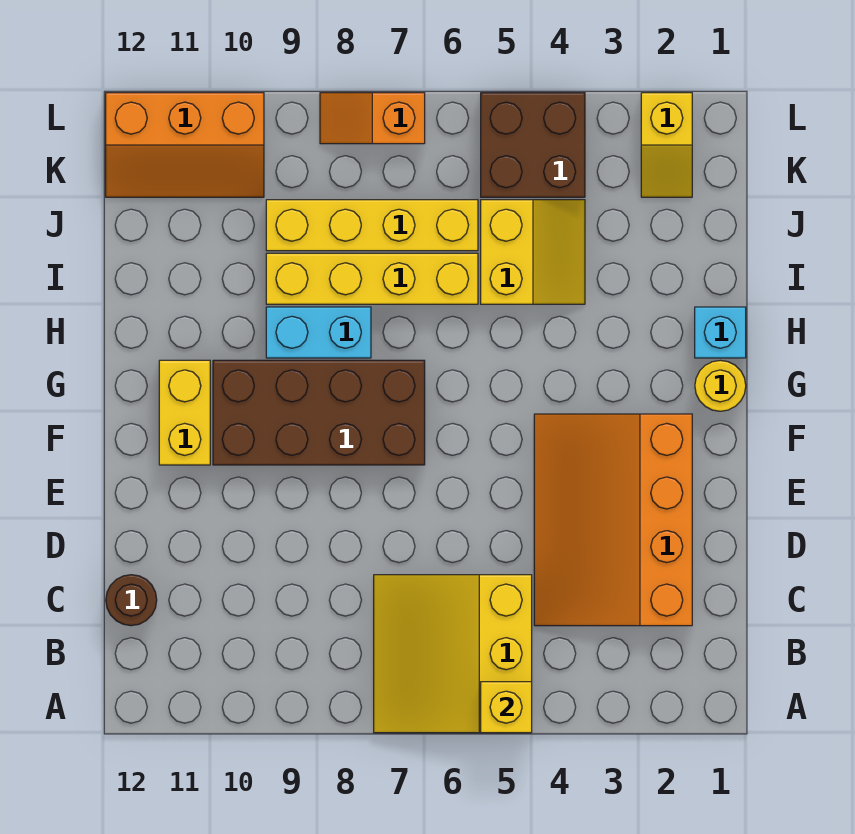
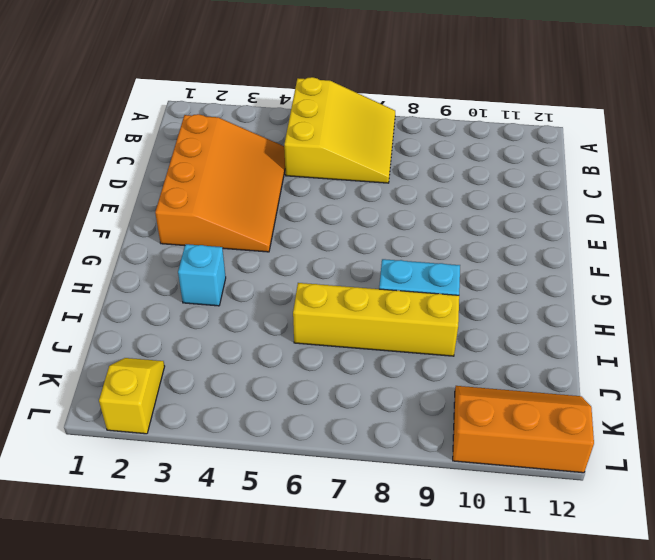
cyan 1x1 brick [178,244,226,306] -> cyan 1x1 brick moved to [695,307,746,358]
none -> brown 1x1 round brick [106,575,157,626]
none -> brown 2x4 brick [213,360,425,465]
none -> yellow 1x2 brick [159,360,210,465]

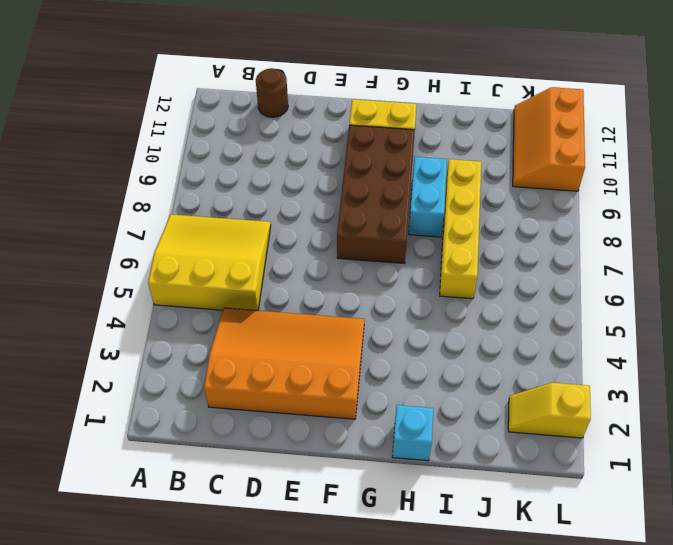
none -> yellow 1x1 round brick [695,360,746,411]
none -> yellow 2x2 slope [481,200,585,304]
none -> yellow 1x4 brick [266,200,478,251]

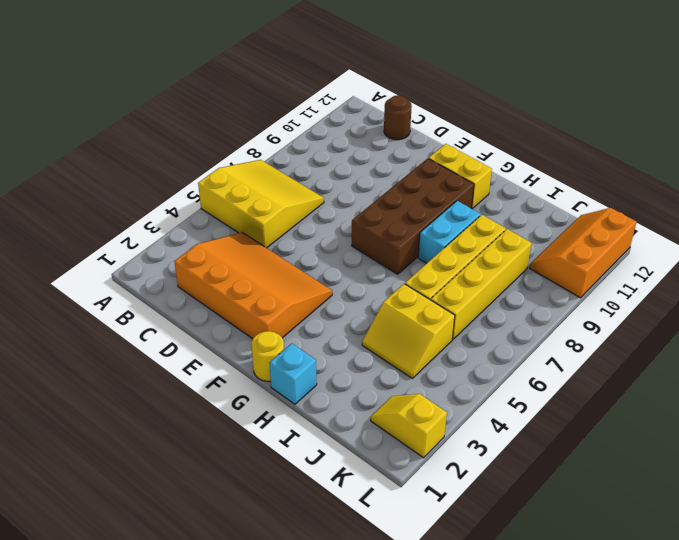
none -> brown 2x2 brick [481,93,585,197]
none -> orange 1x2 slope [320,93,425,144]
none -> yellow 1x1 brick [481,682,532,733]

